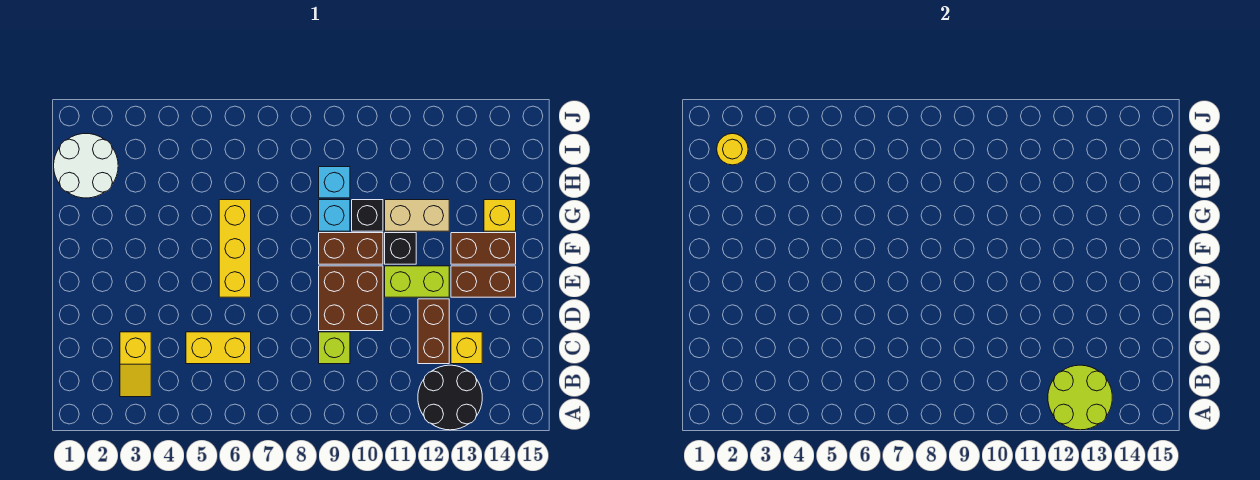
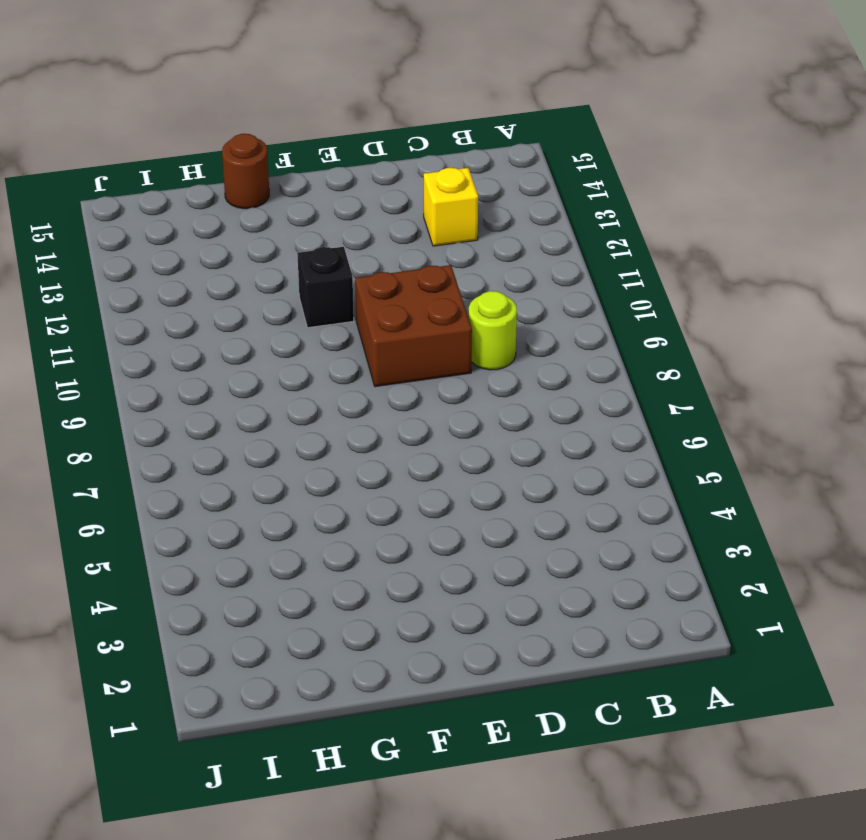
lime 1x1 round brick [469,291,517,370] -> lime 1x1 brick [319,332,350,364]
brown 1x1 round brick [222,134,269,209] -> none
none -> black 2x2 round brick [418,365,482,430]
none -> yellow 1x2 slope [120,332,151,397]
none -> yellow 1x2 brick [186,332,251,364]

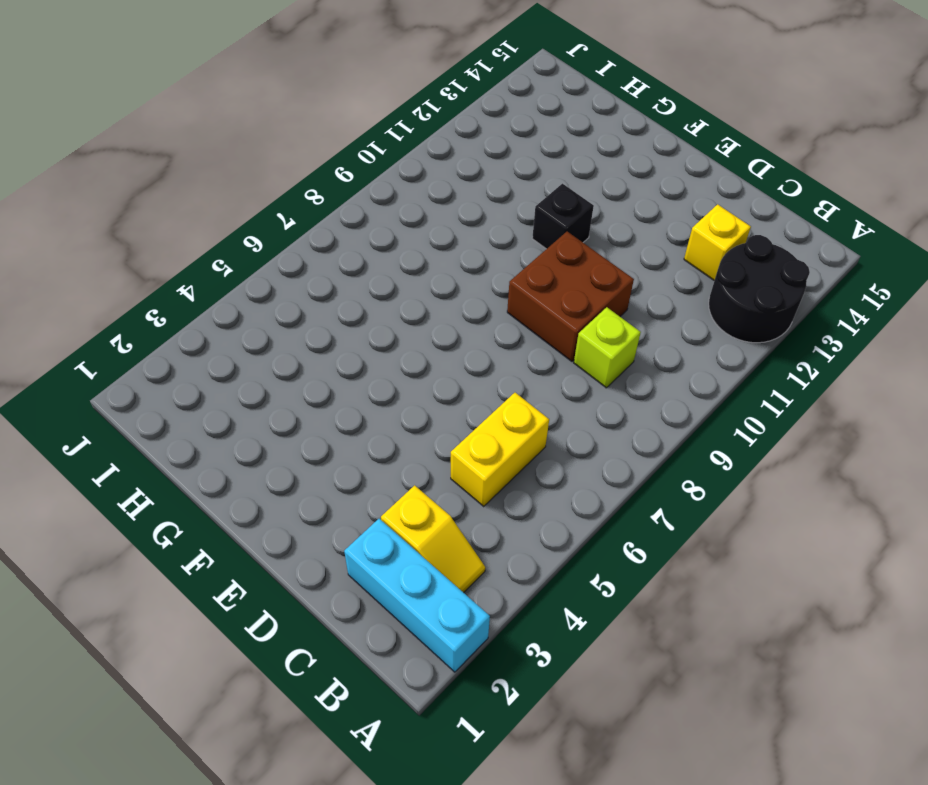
cyan 1x3 brick [344,519,490,672] -> none
none -> brown 1x2 brick [418,299,449,364]
none -> yellow 1x3 brick [219,200,251,297]
none -> lime 1x2 brick [385,266,449,297]

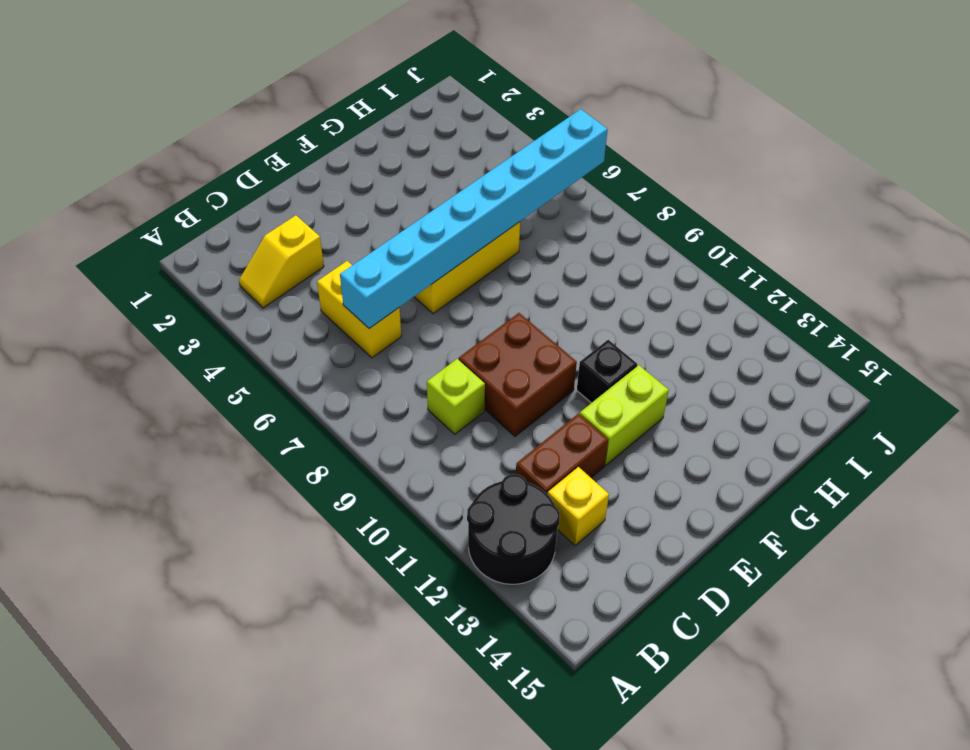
cyan 1x8 brick [340,109,608,328] -> none
lime 1x2 brick [580,365,669,465] -> lime 1x2 brick turned to [385,266,449,297]
none -> brown 1x2 brick [451,266,516,297]
none -> brown 1x2 brick [319,233,383,264]
none -> brown 1x2 brick [451,233,516,264]

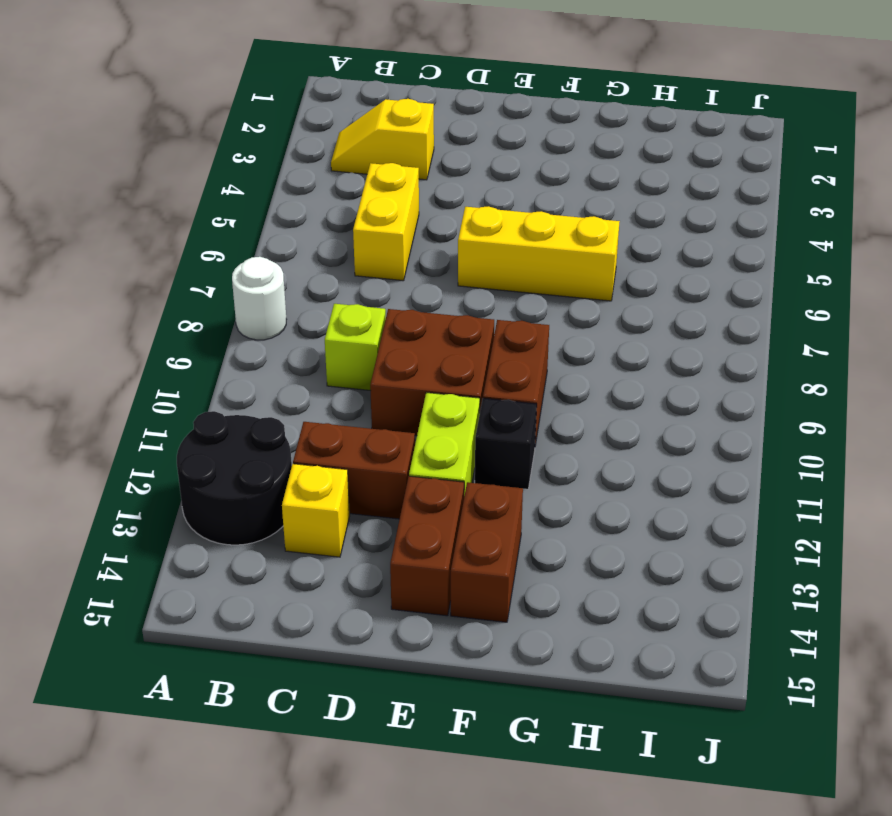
white 1x1 round brick [232,257,286,340] -> none
none -> cyan 1x1 brick [319,200,350,231]
none -> black 1x1 brick [352,200,383,231]
none -> tan 1x2 brick [385,200,449,231]

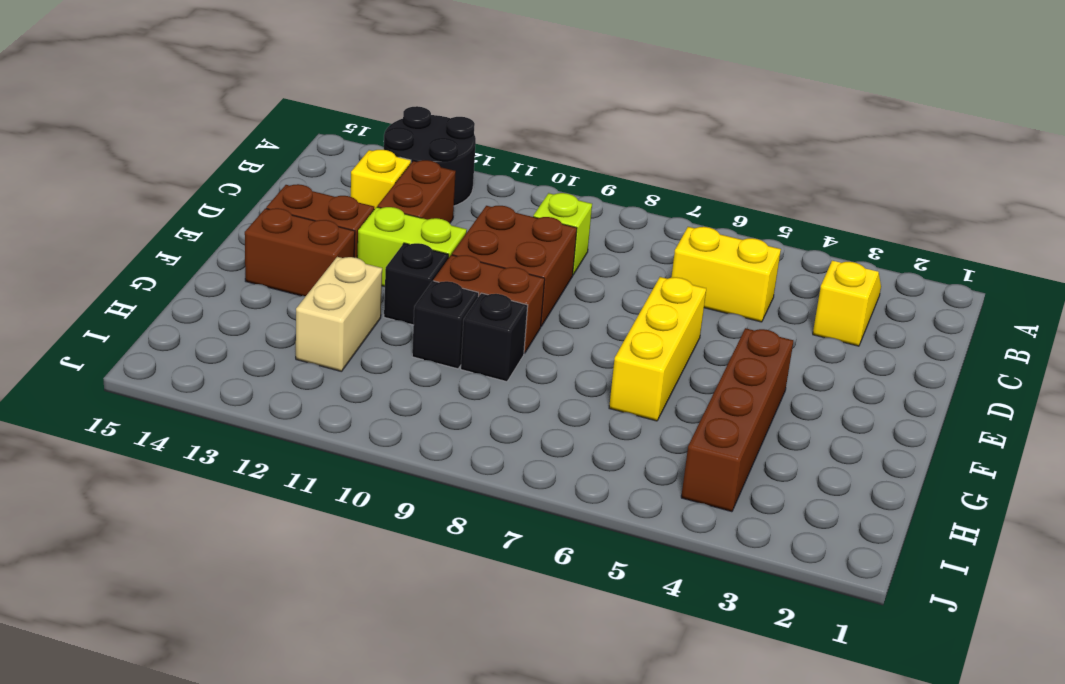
brown 1x4 brick [681,328,793,512] -> none
black 1x1 brick [461,293,528,382] -> cyan 1x1 brick [319,200,350,231]
tan 1x2 brick [296,257,382,372] -> tan 1x2 brick turned to [385,200,449,231]
none -> yellow 1x1 brick [484,200,516,231]
none -> white 2x2 round brick [54,134,118,198]
none -> cyan 1x1 brick [319,167,350,198]

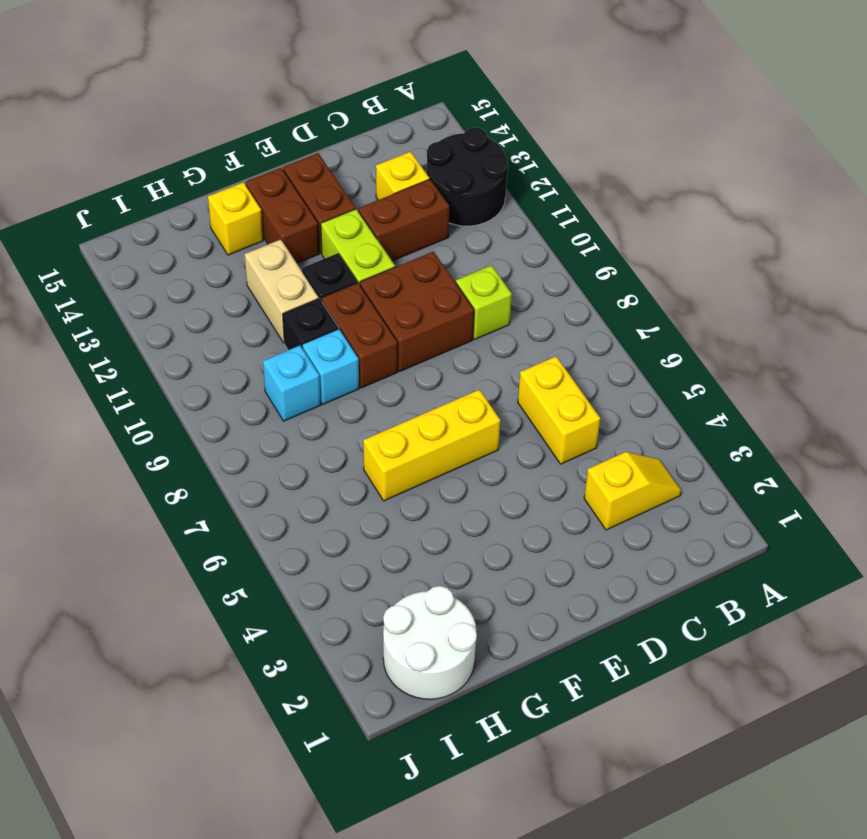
none -> lime 2x2 round brick [1048,365,1112,430]
none -> yellow 1x1 round brick [717,134,748,165]

